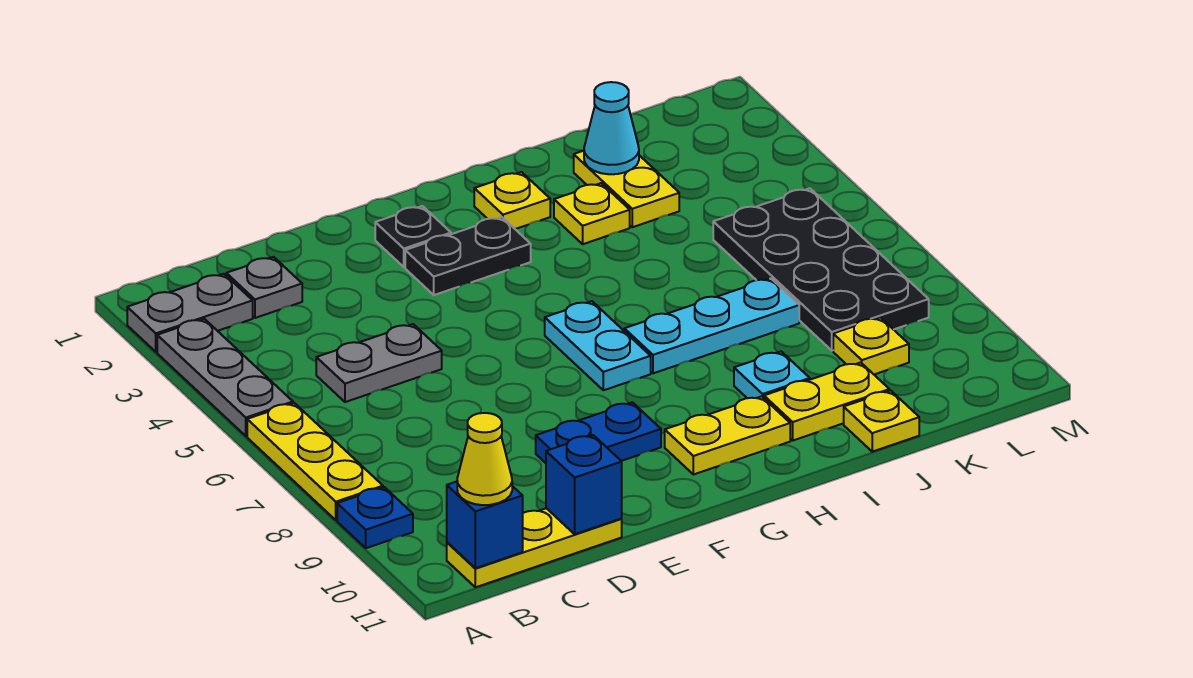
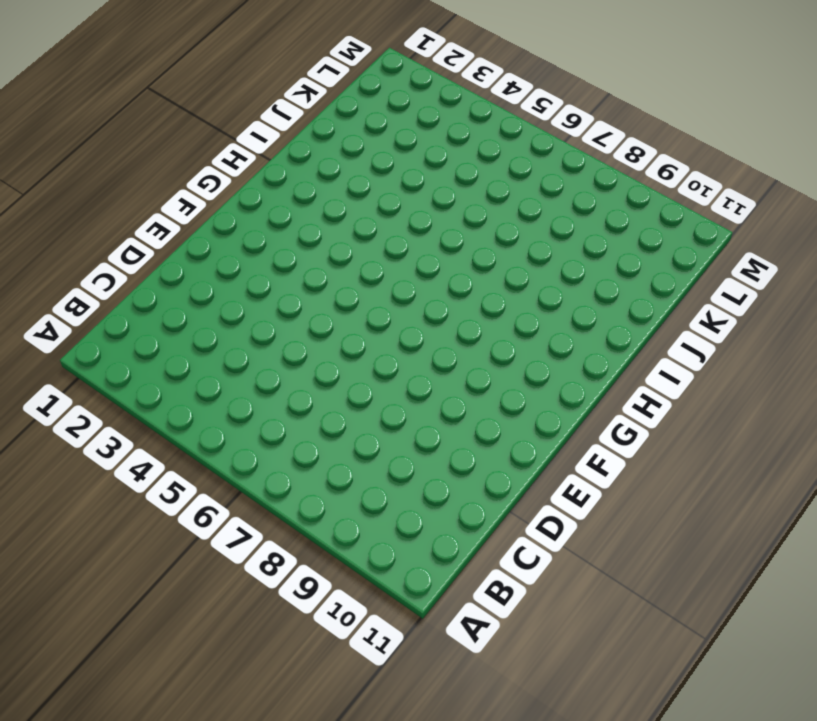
none -> grey 1x2 plate [127,274,253,352]
none -> grey 1x3 plate [157,319,293,436]
none -> yellow 1x3 plate [247,403,383,520]

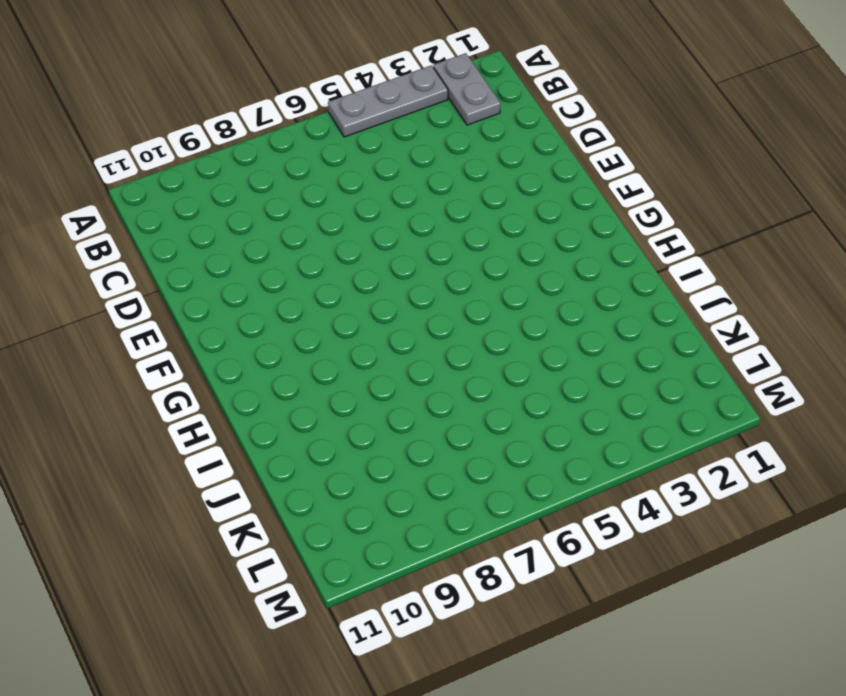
none -> yellow 1x3 plate [247,403,383,520]
none -> blue 1x1 plate [337,487,413,548]
none -> yellow 1x3 plate [447,508,622,587]

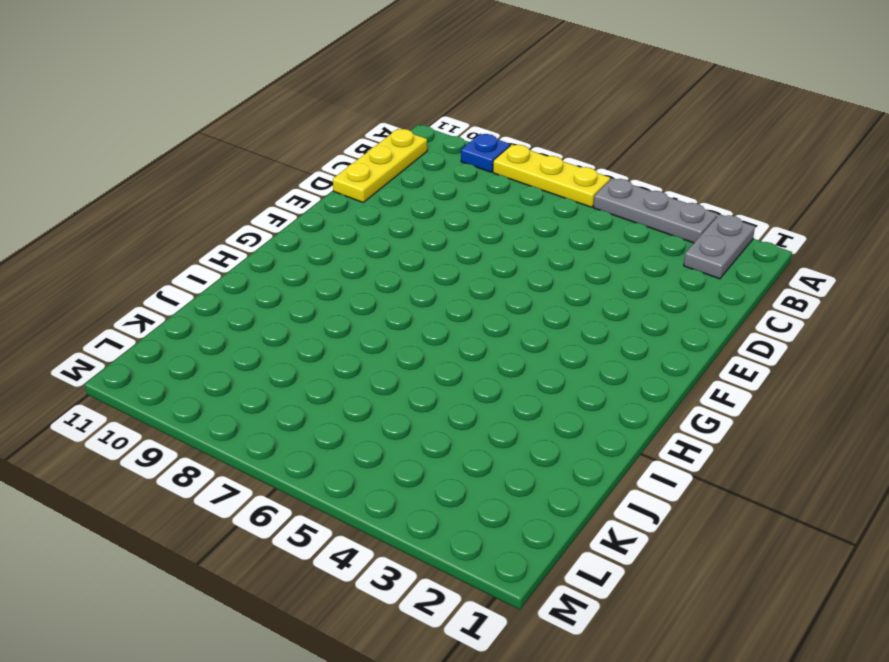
none -> grey 1x1 plate [226,257,302,318]
none -> grey 1x2 plate [316,324,442,402]
none -> blue 1x2 plate [536,402,661,463]

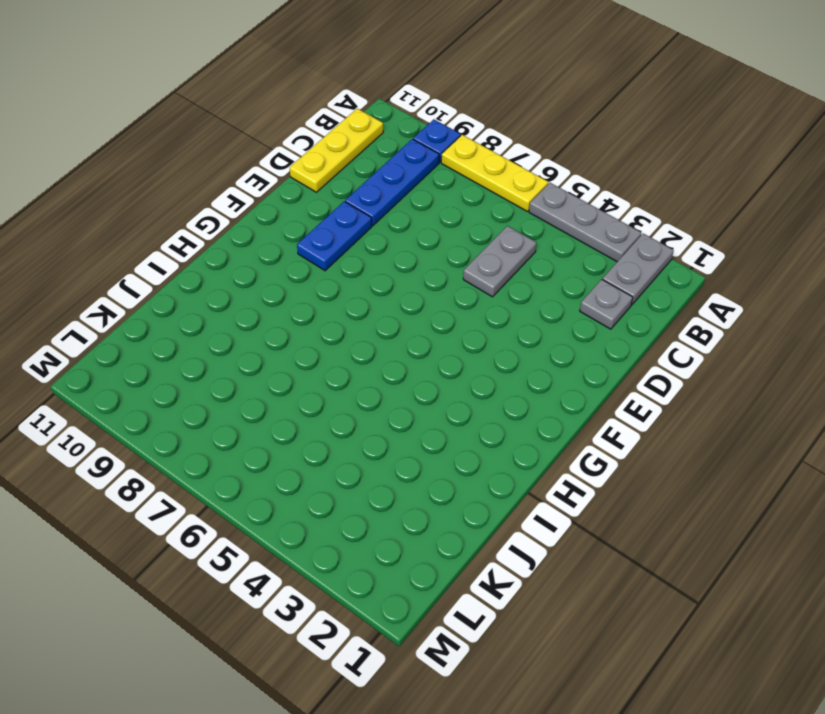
blue 1x3 plate [345,139,439,226] -> none
none -> black 1x1 plate [375,206,451,267]
none -> black 1x2 plate [405,217,531,295]
none -> cyan 1x2 plate [545,301,651,390]

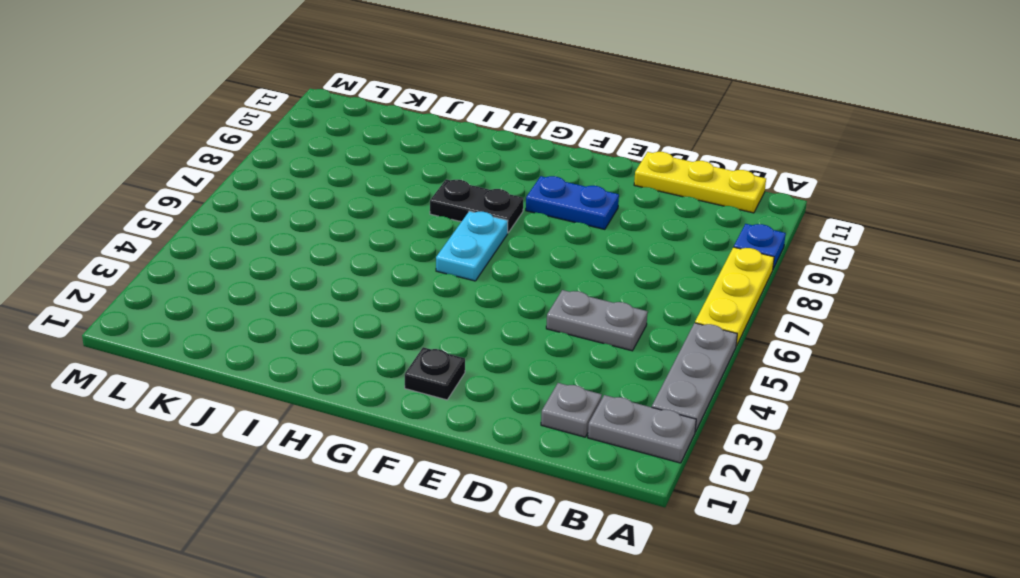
black 1x2 plate [430,179,524,233] -> black 1x2 plate moved to [405,217,531,295]
none -> yellow 1x2 plate [665,396,790,475]
none -> yellow 1x1 plate [474,172,550,229]
none -> cyan 1x3 plate [624,278,799,373]

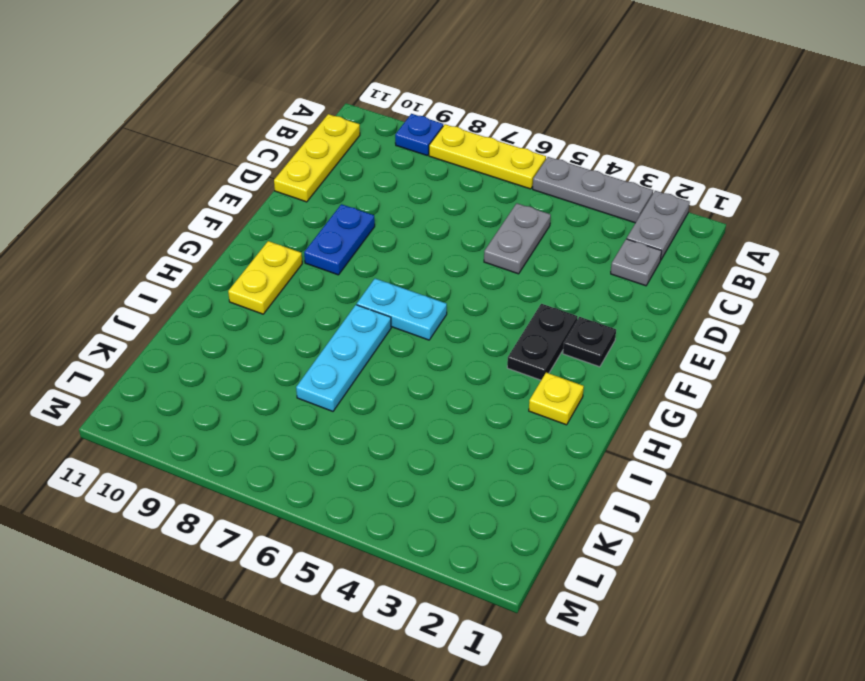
none -> yellow 1x1 plate [554,183,630,244]
none -> cyan 1x1 plate [734,352,810,398]
none -> yellow 1x2 plate [764,363,889,440]

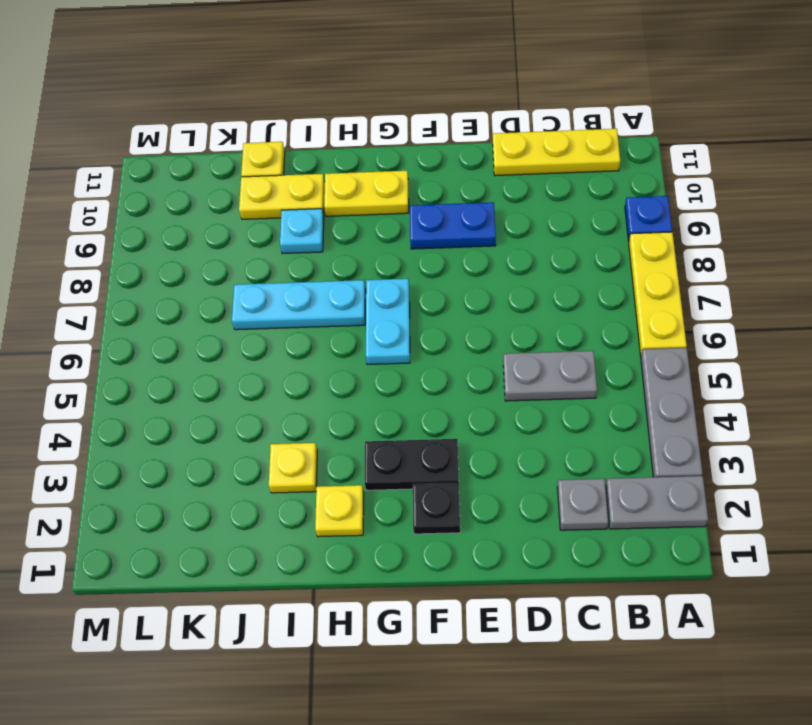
none -> yellow 1x2 plate [574,151,679,227]
none -> black 2x4 plate [713,188,929,350]
none -> yellow 1x1 plate [833,317,909,374]

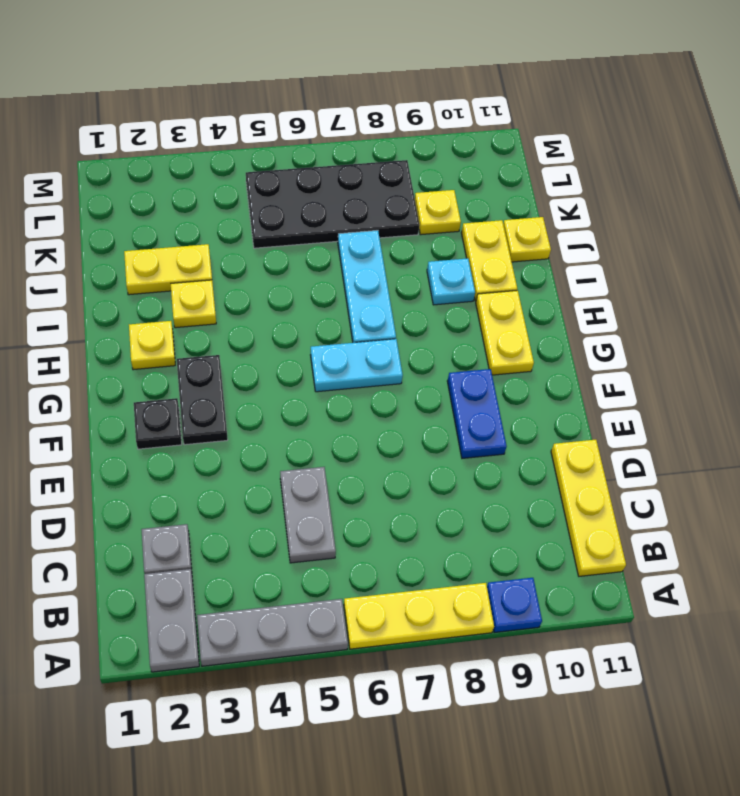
none -> blue 1x1 brick [447,482,523,568]
none -> blue 1x1 brick [546,435,622,534]
none -> cyan 1x1 cone [584,82,639,174]

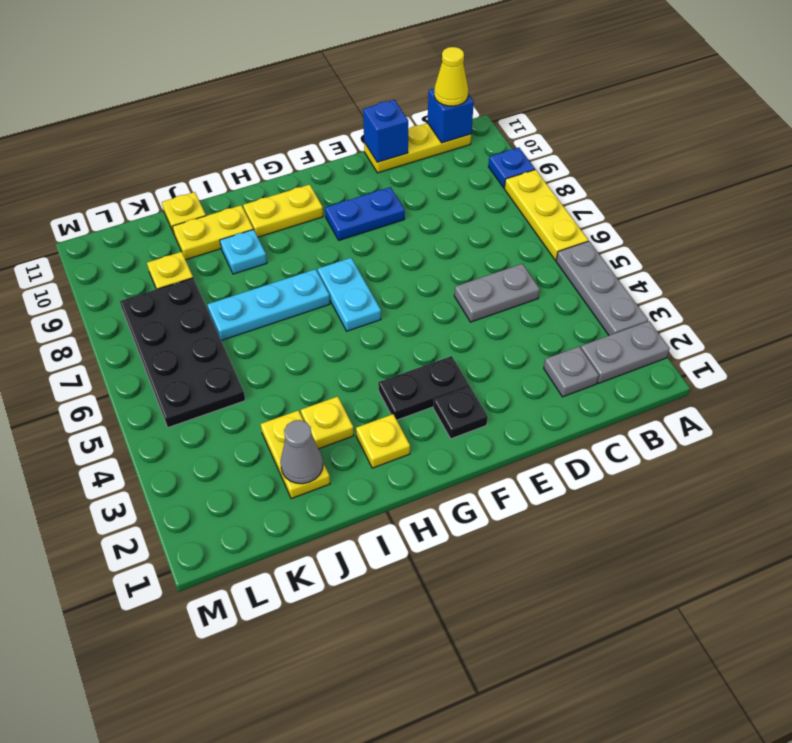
grey 1x1 cone [280,420,323,484] -> cyan 1x1 cone [584,82,639,174]

